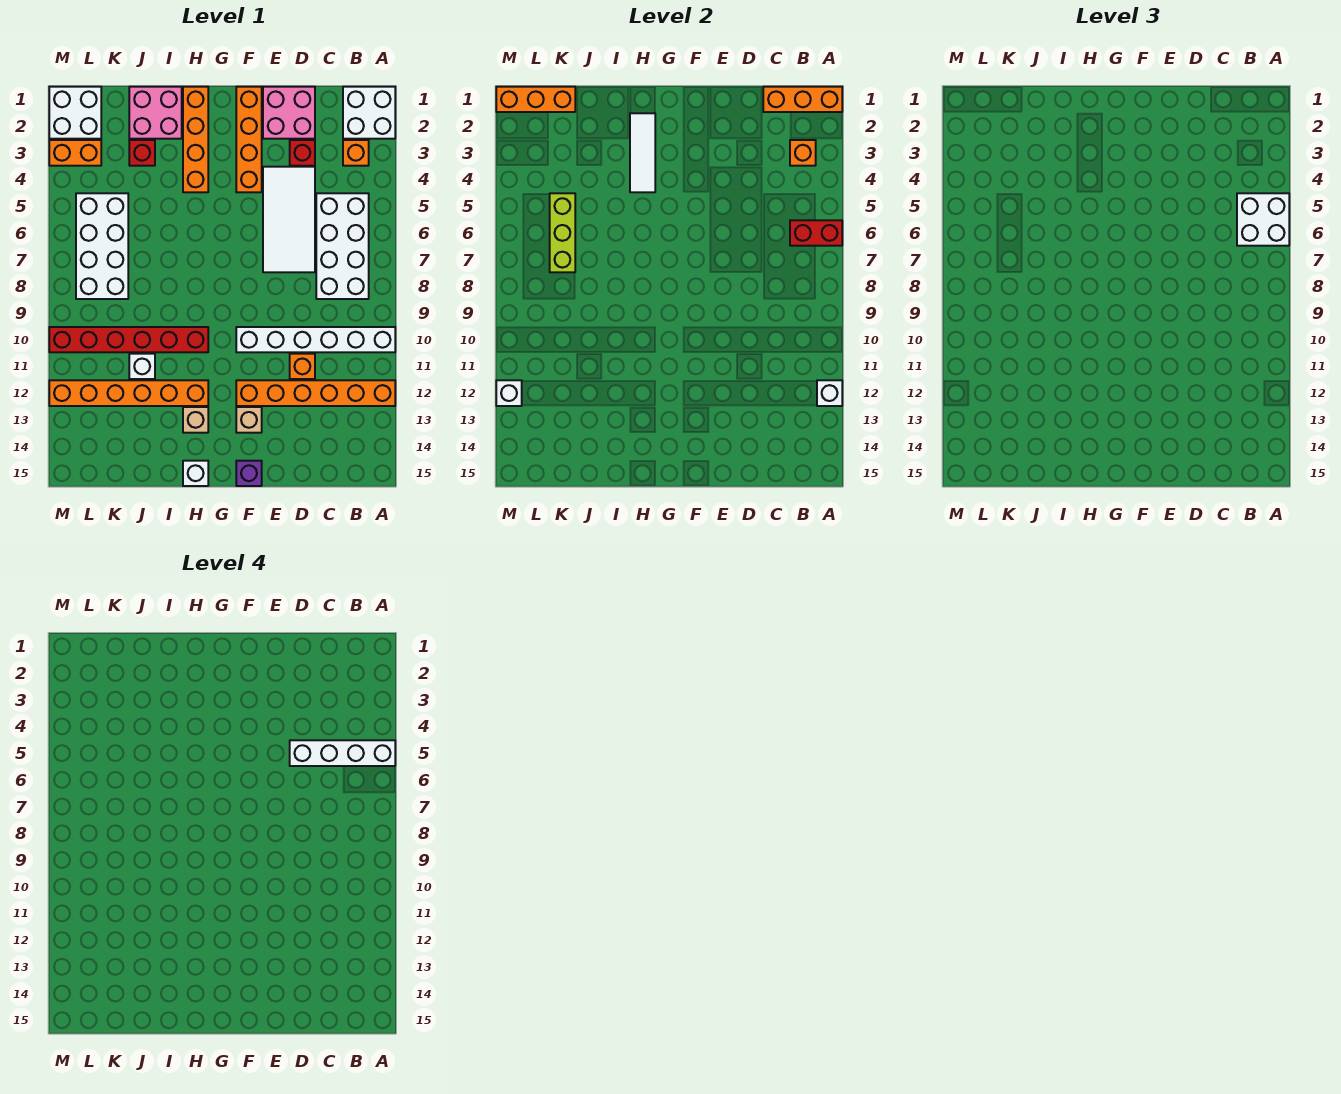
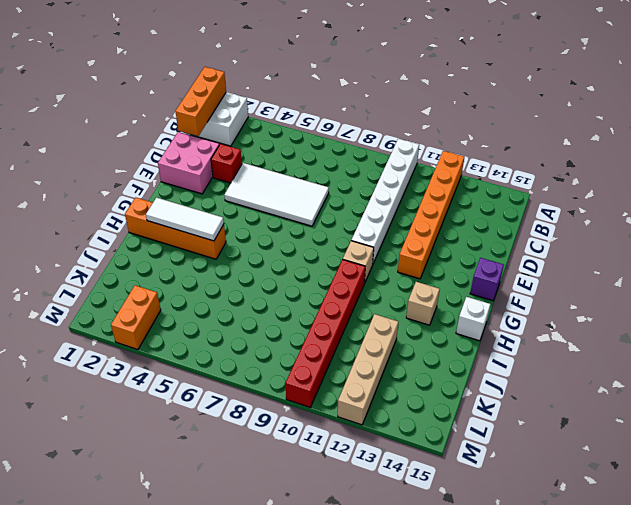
tan 1x1 brick [343,241,374,283] -> tan 1x1 brick moved to [236,407,262,433]
tan 1x4 brick [338,314,398,425] -> orange 1x6 brick [49,380,208,406]
none -> orange 1x1 brick [343,140,369,166]
none -> white 2x4 brick [316,193,369,299]
none -> orange 1x1 brick [290,354,315,379]
none -> orange 1x4 brick [236,87,262,192]

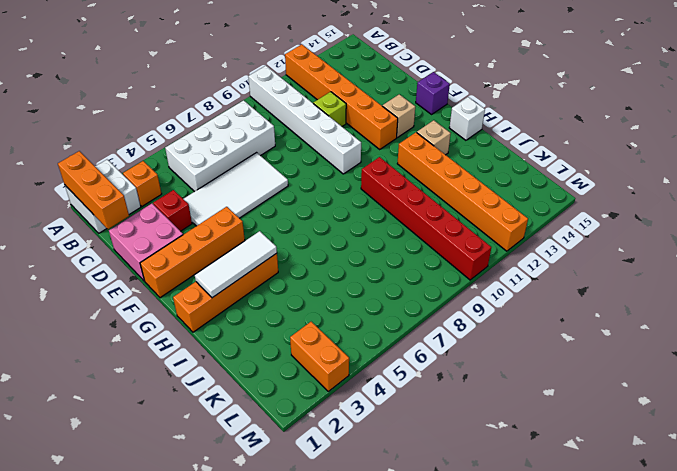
lime 1x1 brick [313,92,346,126] -> orange 1x1 brick [290,354,315,379]
none -> pink 2x2 brick [129,87,182,139]
none -> red 1x1 brick [129,140,155,166]
none -> white 1x1 brick [129,354,155,379]
none -> white 2x4 brick [76,193,128,299]

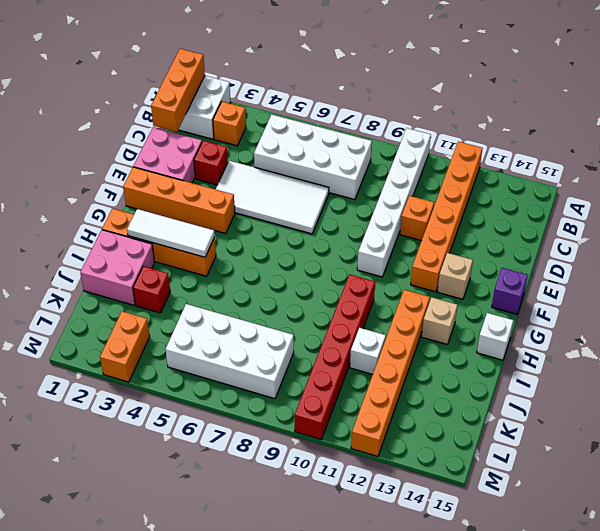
none -> white 2x2 brick [49,87,101,139]
none -> red 1x2 brick [790,220,842,246]
none -> white 1x1 brick [817,380,842,406]
none -> orange 1x1 brick [790,140,816,166]

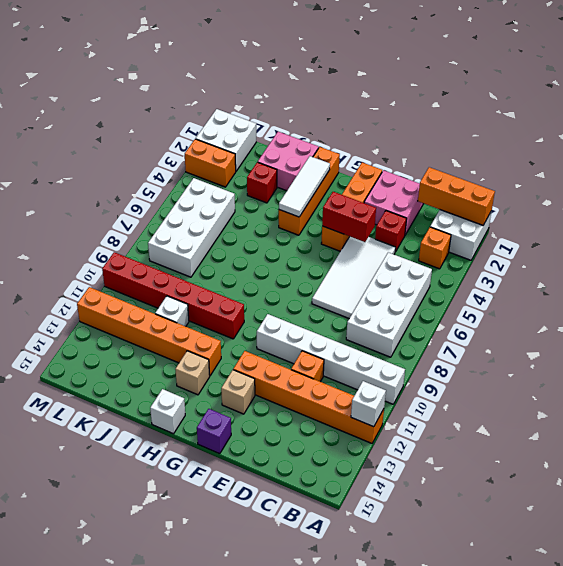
red 1x2 brick [322,192,376,242] -> red 1x2 brick moved to [790,220,842,246]
none -> orange 1x1 brick [790,140,816,166]
none -> orange 1x3 brick [496,87,575,112]
none -> lime 1x3 brick [550,193,575,272]
none -> white 1x1 brick [496,380,522,406]

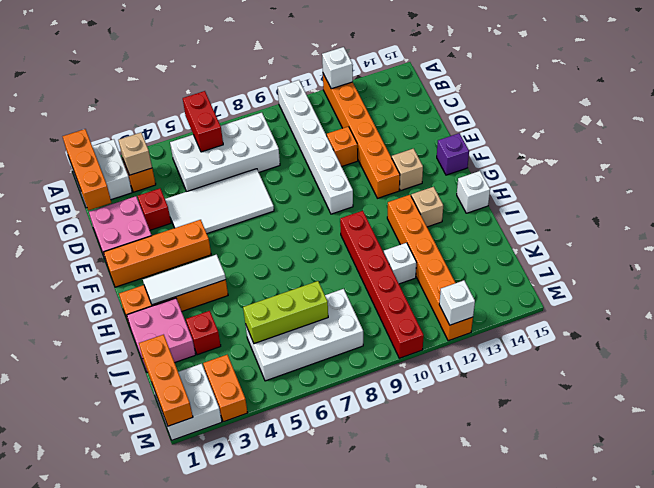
tan 1x1 brick [118,133,152,175] -> orange 1x1 brick [790,140,816,166]
none -> white 2x2 brick [1237,193,1289,246]
none -> white 1x4 brick [290,740,395,766]

